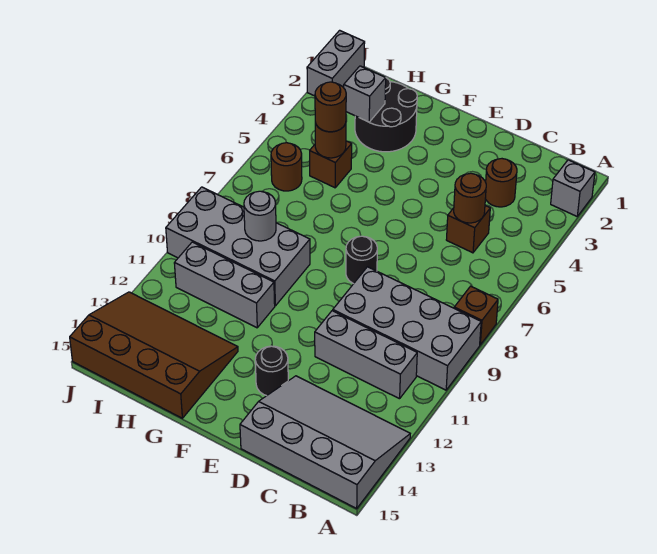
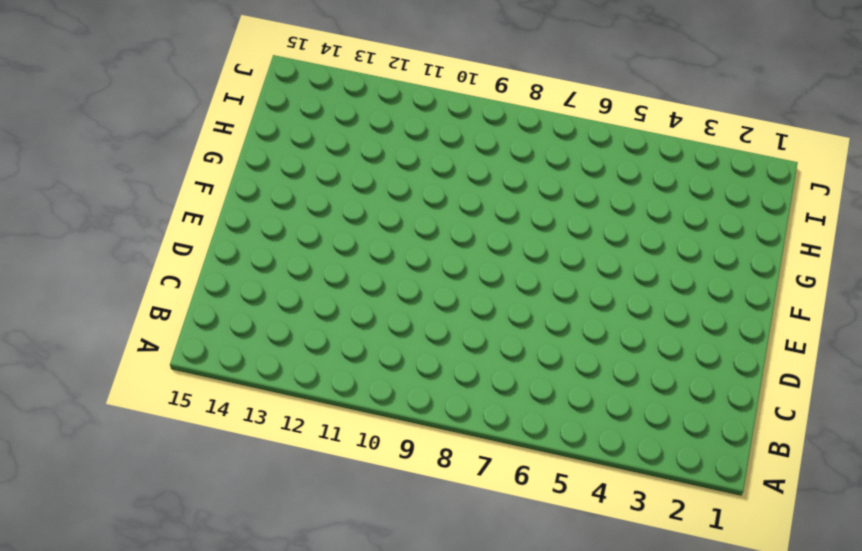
none -> grey 1x1 brick [551,160,595,216]
none -> brown 1x1 brick [454,286,498,345]
none -> grey 2x4 brick [333,267,481,390]

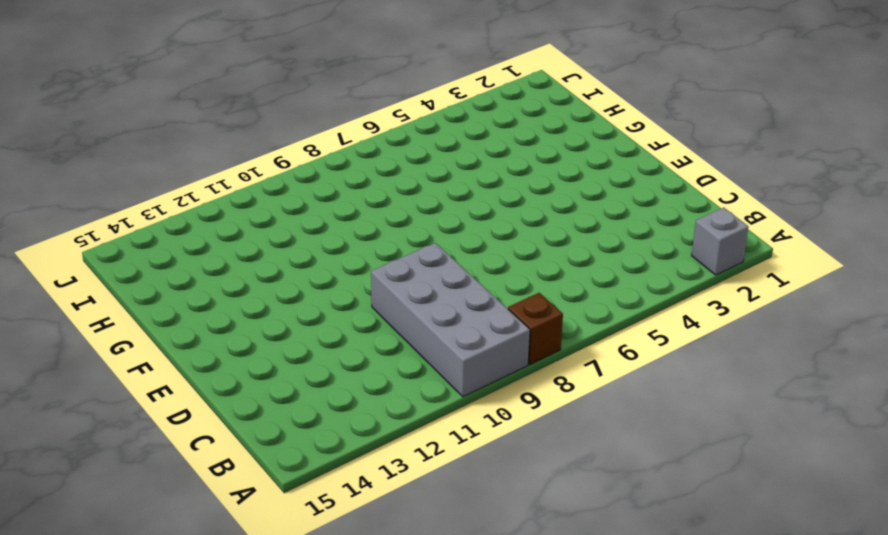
none -> grey 3x4 slope [240,376,410,508]
none -> grey 1x3 brick [315,311,417,399]
none -> brown 1x1 round brick [485,159,517,207]

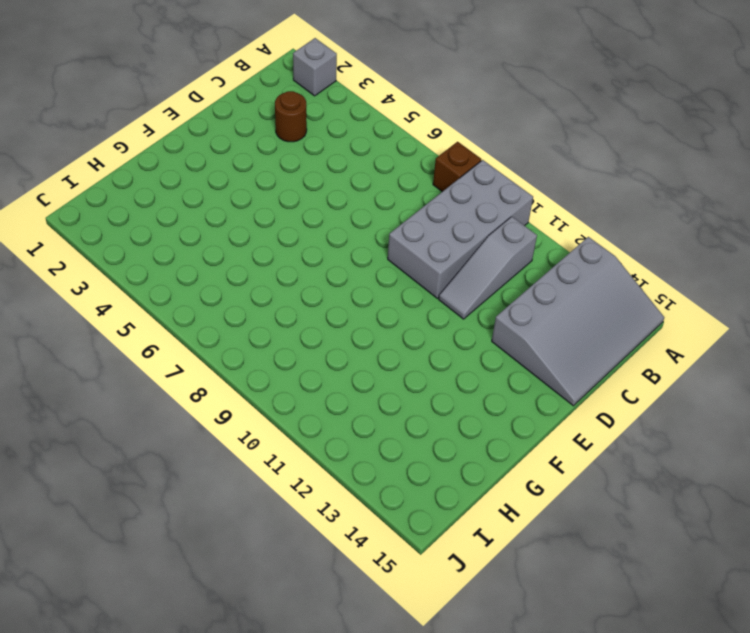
grey 3x4 slope [492,237,664,406] -> grey 3x4 slope turned to [240,376,410,508]
grey 1x3 slope [439,217,537,319] -> grey 1x3 brick [315,311,417,399]
none -> brown 1x1 brick [446,206,490,253]
none -> black 1x1 round brick [346,236,377,284]
none -> black 1x1 round brick [255,346,288,396]

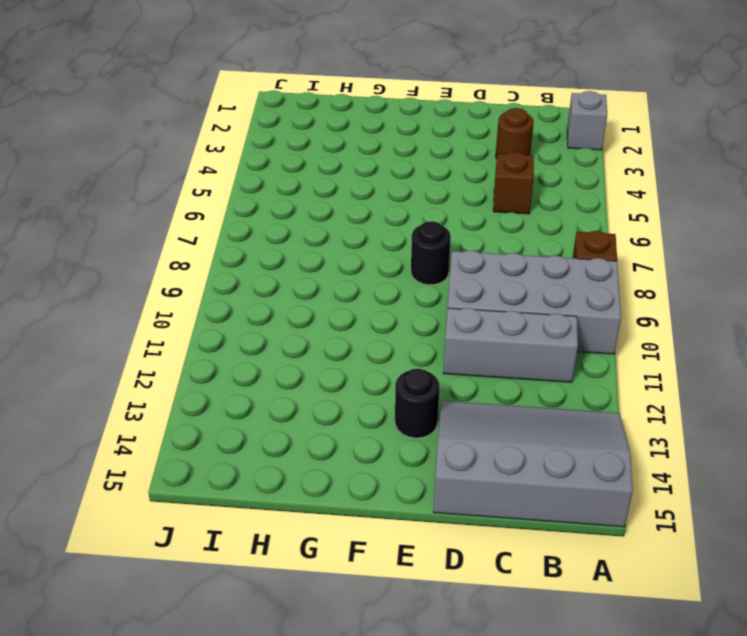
none -> black 2x2 round brick [355,78,417,152]
none -> grey 2x4 brick [166,187,310,306]
none -> grey 1x3 brick [174,242,275,328]

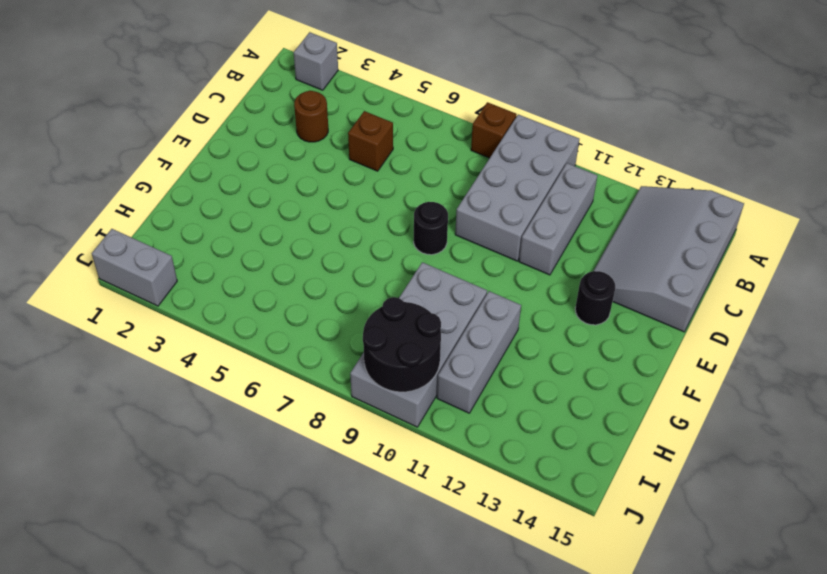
black 2x2 round brick [363,297,441,392] -> black 2x2 round brick moved to [355,78,417,152]
none -> brown 3x4 slope [70,292,238,418]
none -> brown 1x1 brick [310,141,352,188]
none -> brown 1x1 round brick [271,143,302,191]

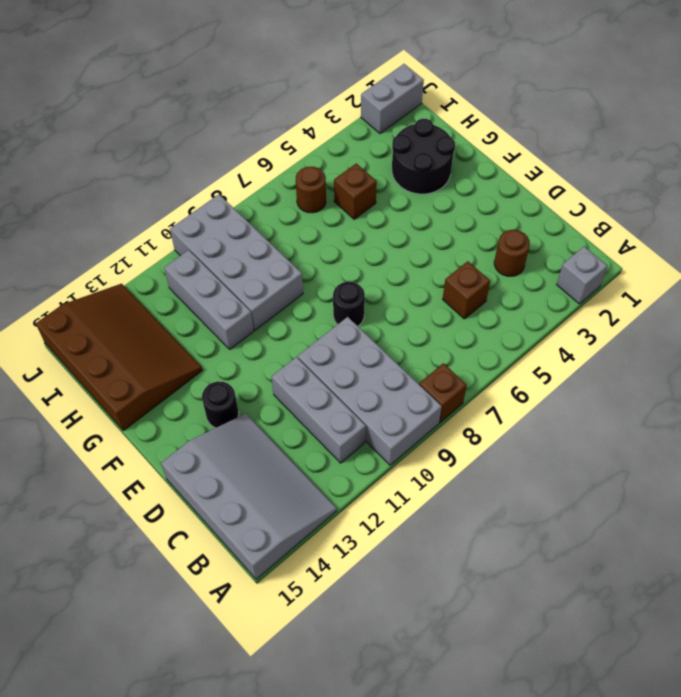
none -> brown 1x1 round brick [454,173,486,223]
none -> grey 1x1 brick [344,66,386,122]
none -> brown 1x1 round brick [315,123,346,158]

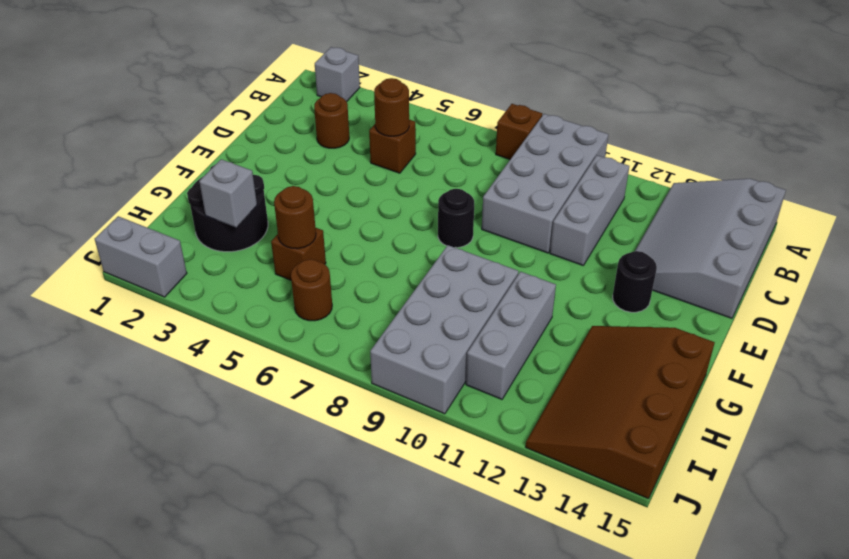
none -> grey 1x1 round brick [244,191,276,241]
none -> brown 1x1 round brick [315,82,346,132]

